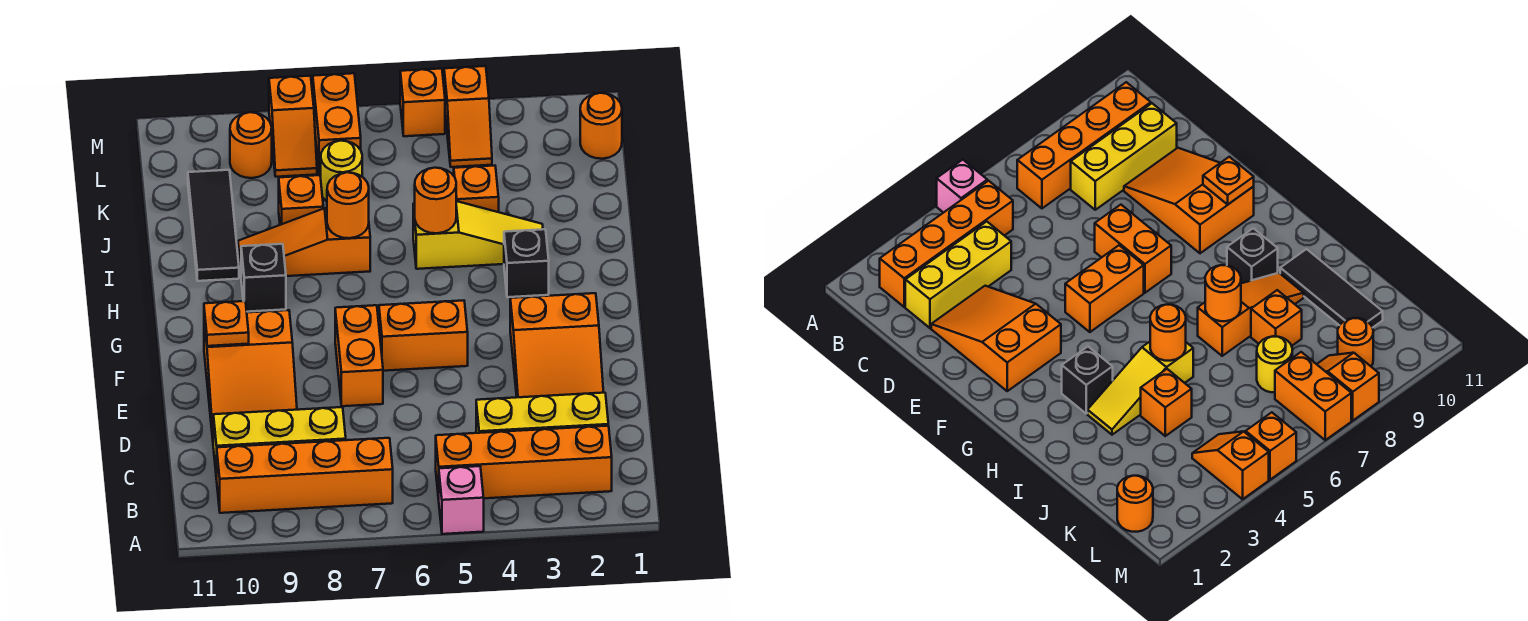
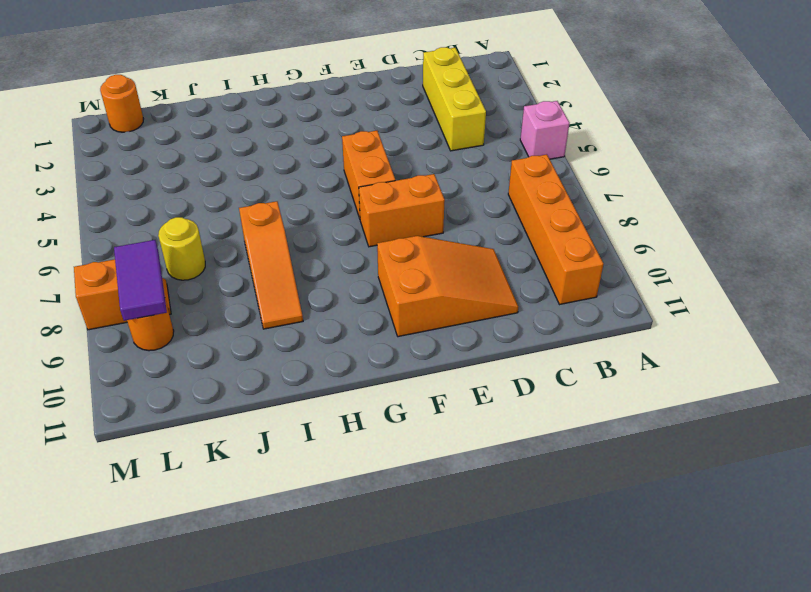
purple 1x2 tile [114,240,167,321] -> none
none -> orange 1x4 brick [436,426,612,499]
none -> yellow 1x3 brick [213,407,346,479]
none -> orange 2x3 slope [510,293,604,397]

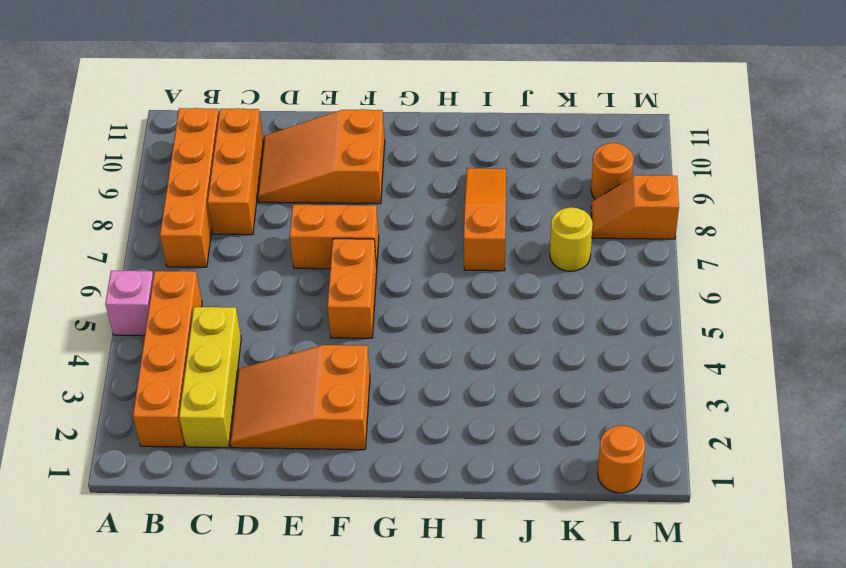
orange 1x3 brick [208,108,263,235] -> yellow 1x3 brick [213,407,346,479]
none -> black 1x1 brick [504,229,549,297]
none -> black 1x1 brick [241,244,286,312]
none -> yellow 1x3 slope [413,201,543,269]

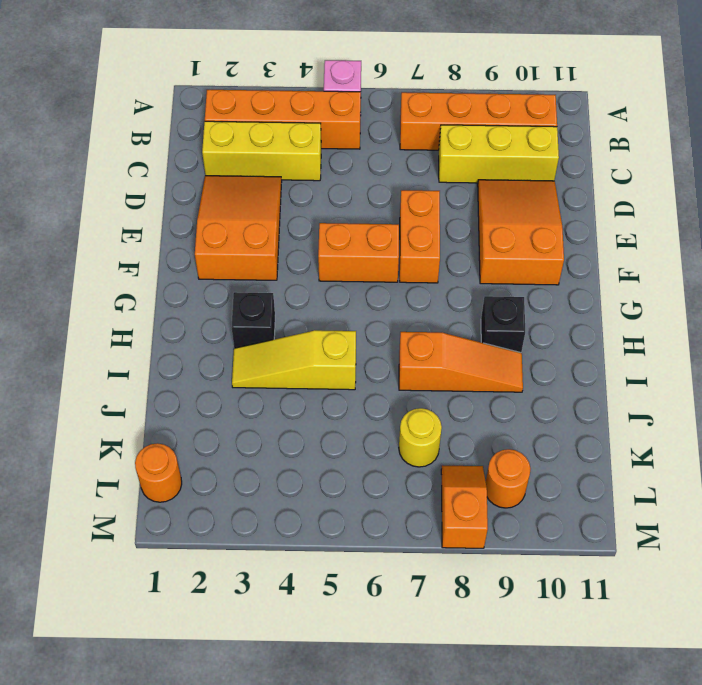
none -> black 1x3 tile [188,170,239,281]
none -> orange 1x1 brick [454,166,499,212]
none -> orange 1x1 brick [279,175,323,225]

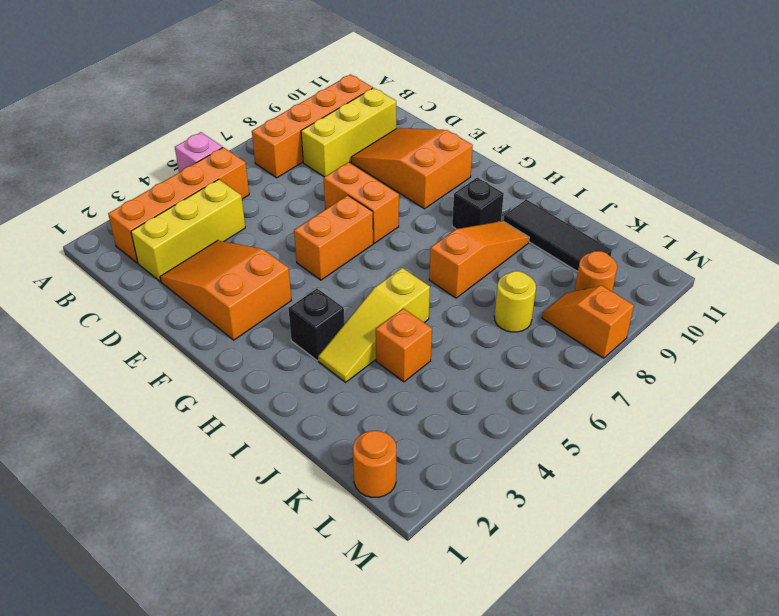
none -> orange 1x1 brick [279,175,323,225]
none -> orange 1x2 slope [444,66,492,167]
none -> orange 1x2 brick [313,73,361,174]

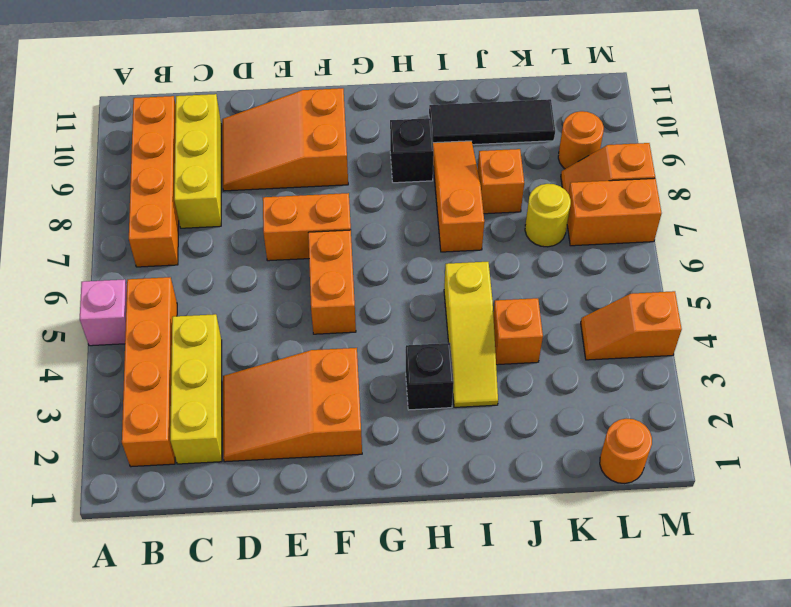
none -> orange 1x1 brick [400,69,445,136]
none -> orange 1x1 plate [204,301,249,346]
none -> orange 1x1 round brick [415,168,456,233]

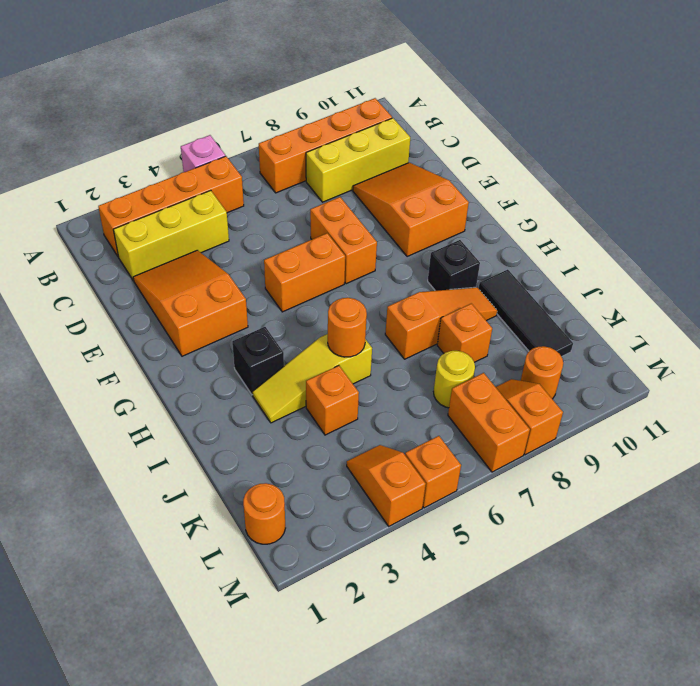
none -> orange 1x1 plate [204,301,249,346]
none -> orange 1x1 round brick [327,172,369,238]

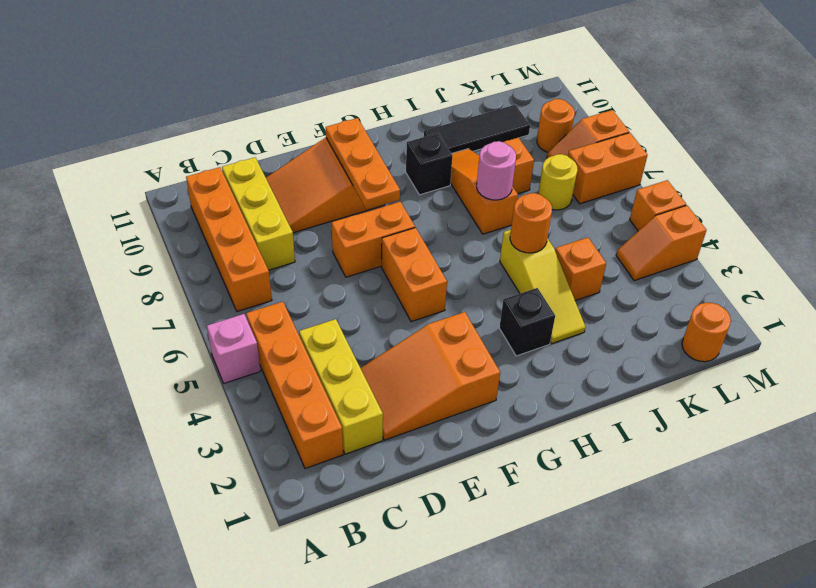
orange 1x3 plate [326,118,400,210] -> orange 1x1 plate [204,301,249,346]
pink 1x1 round brick [477,141,516,200] -> orange 1x1 round brick [327,172,369,238]

